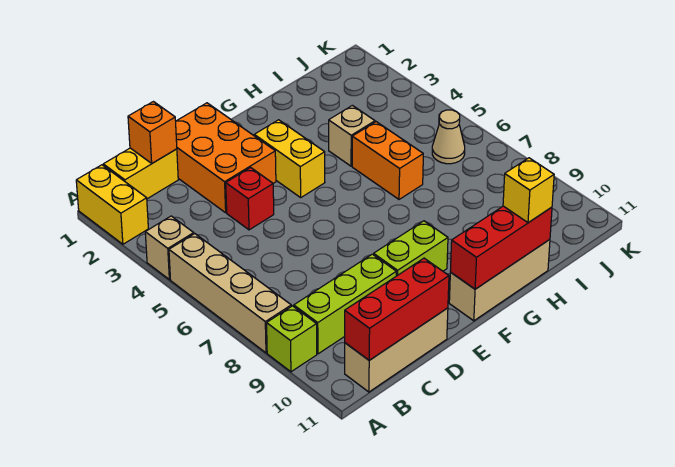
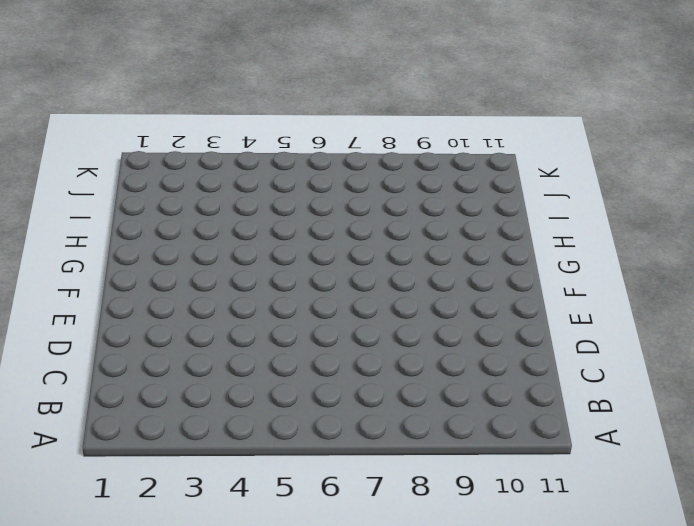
none -> yellow 1x2 brick [76,165,148,244]
none -> tan 1x1 brick [145,216,194,280]
none -> tan 1x4 brick [169,234,291,353]

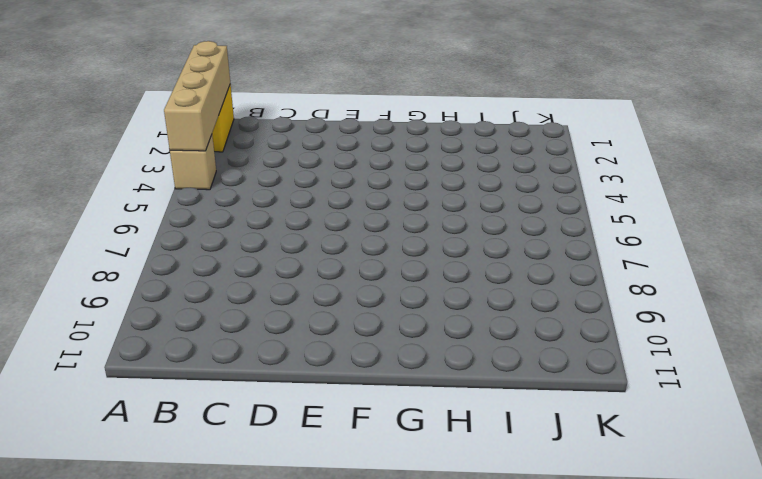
tan 1x4 brick [164,41,230,151] -> tan 1x4 brick moved to [169,234,291,353]
none -> lime 1x1 brick [267,306,317,372]
none -> yellow 1x2 brick [103,148,178,199]
none -> lime 1x3 brick [294,254,396,354]

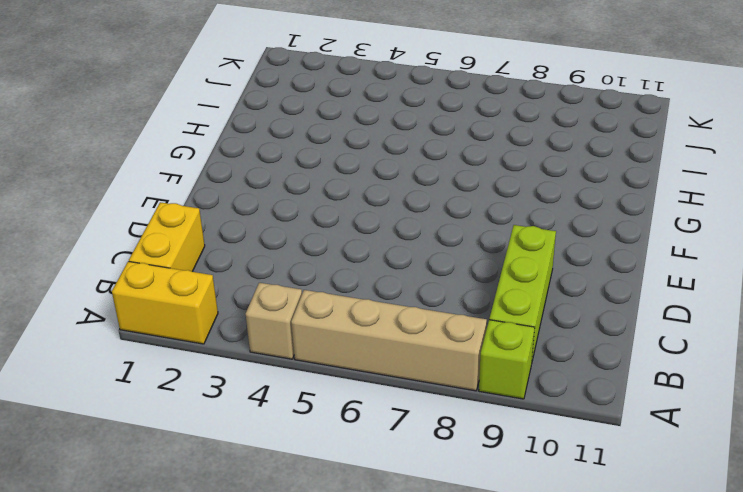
none -> tan 1x3 brick [345,308,448,392]
none -> orange 2x3 brick [176,103,276,213]
none -> red 1x1 brick [226,168,274,230]

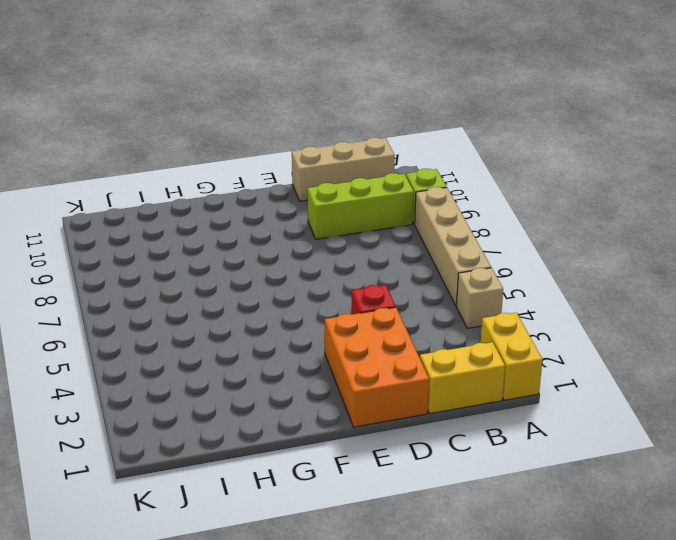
none -> lime 1x2 brick [374,221,448,276]
none -> yellow 1x2 brick [254,120,325,197]
none -> tan 1x3 brick [449,240,550,321]

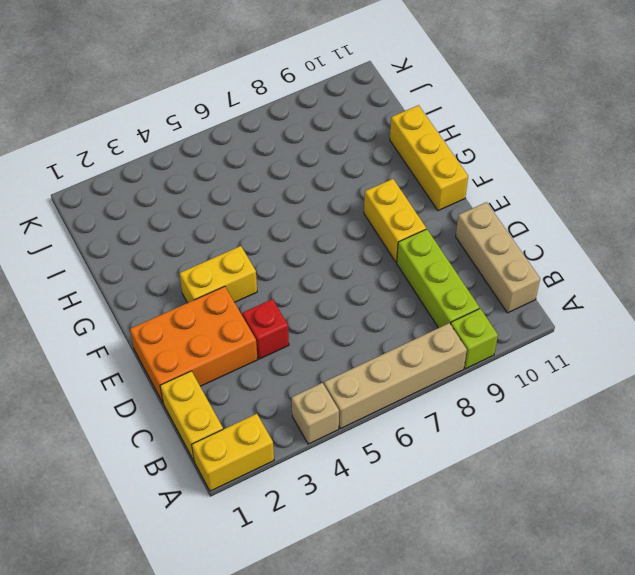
yellow 1x2 brick [364,179,426,262] -> lime 1x2 brick [374,221,448,276]
yellow 1x3 brick [390,105,468,211] -> tan 1x3 brick [449,240,550,321]
none -> tan 1x1 brick [329,105,375,166]
none -> orange 1x2 brick [352,122,423,199]
none -> tan 1x1 cone [432,110,465,164]

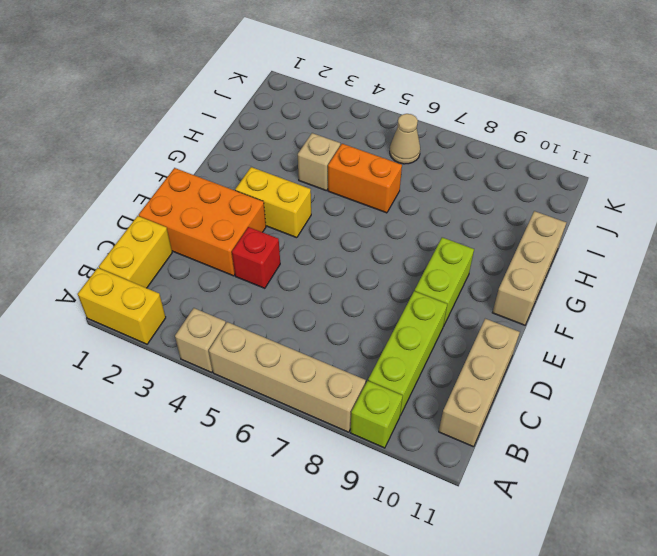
none -> red 1x3 brick [345,258,449,360]
none -> orange 1x1 brick [128,102,177,163]
none -> red 1x3 brick [450,206,552,289]

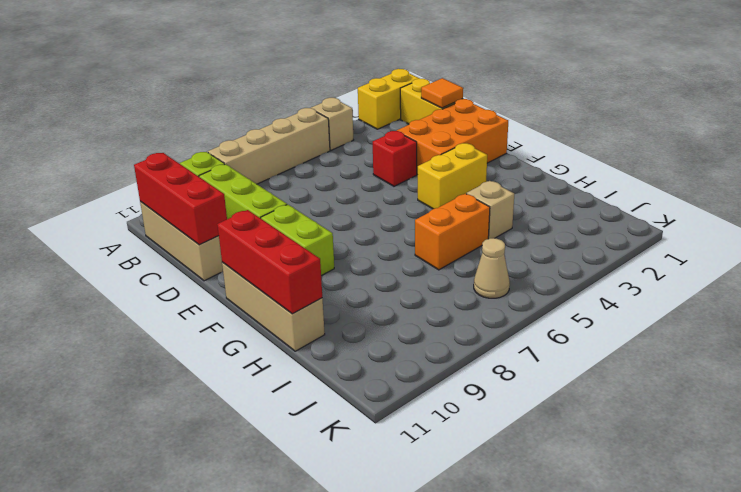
orange 1x1 tile [421,78,463,108] -> orange 1x1 brick [128,102,177,163]
none -> yellow 1x1 brick [503,158,554,223]

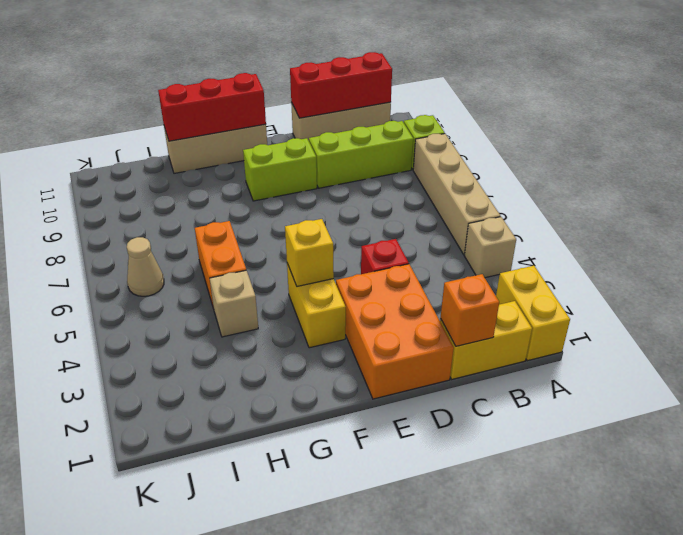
yellow 1x1 brick [285,219,334,286] -> yellow 1x1 brick moved to [503,158,554,223]

